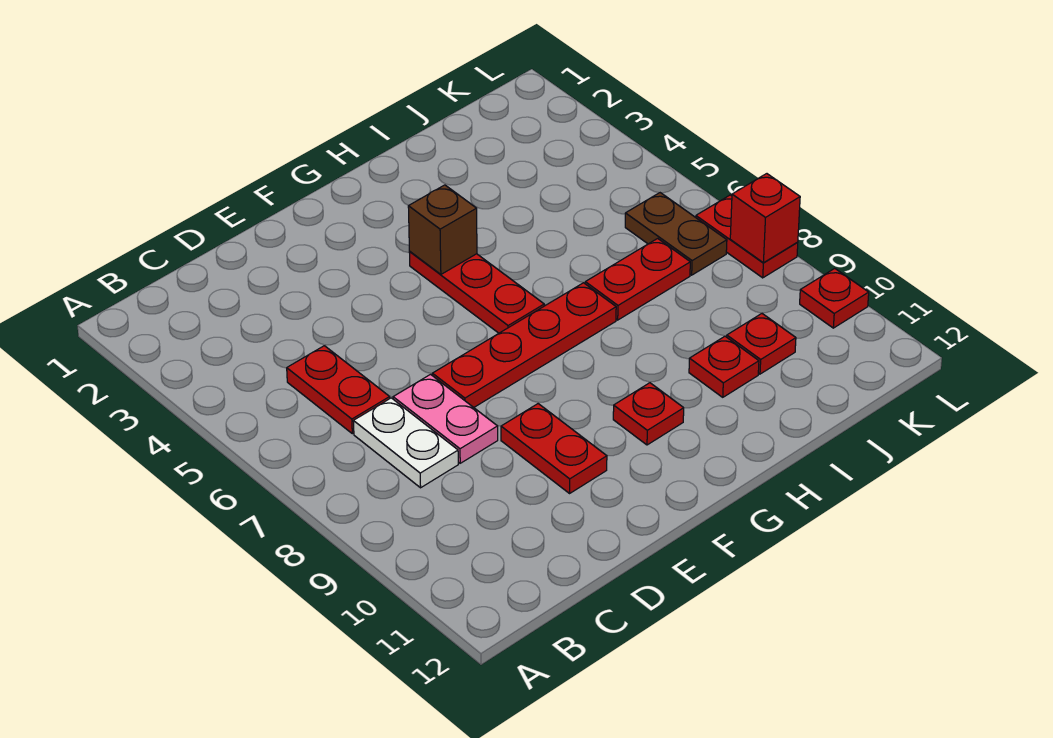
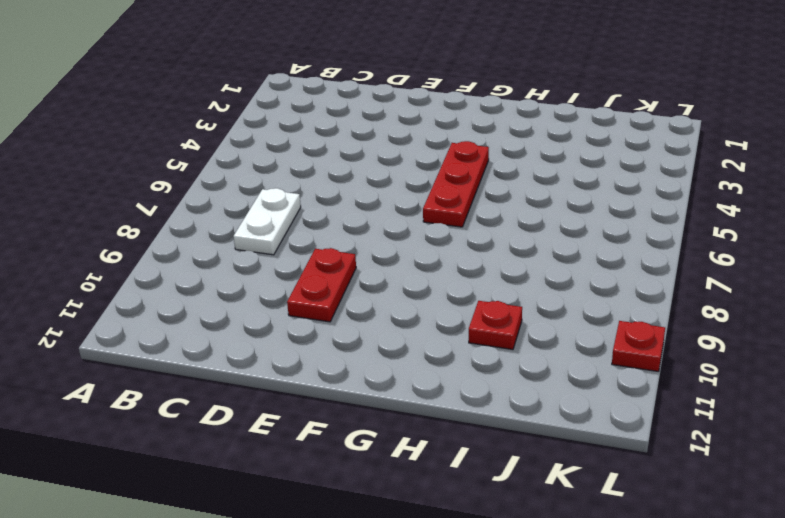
none -> red 1x2 plate [287,346,390,434]
none -> pink 1x2 plate [393,375,498,463]
none -> red 1x4 plate [432,283,616,407]

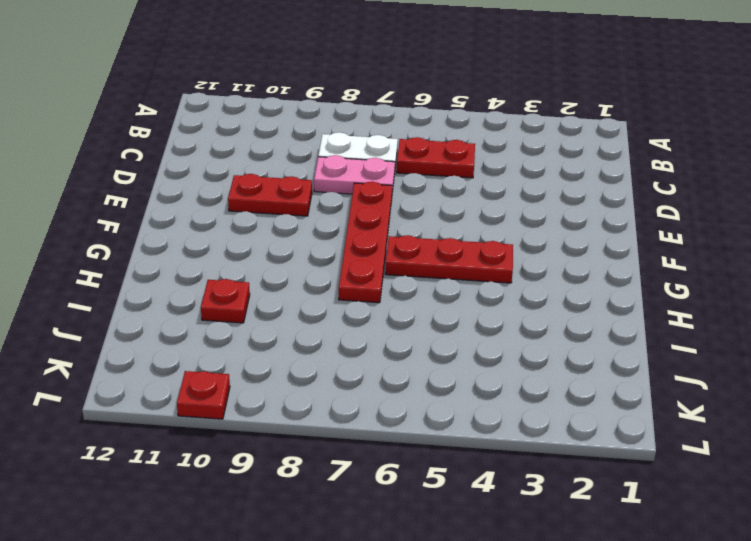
none -> red 1x1 plate [613,383,684,445]
none -> red 1x2 plate [585,238,690,320]
none -> red 1x1 plate [727,314,796,374]

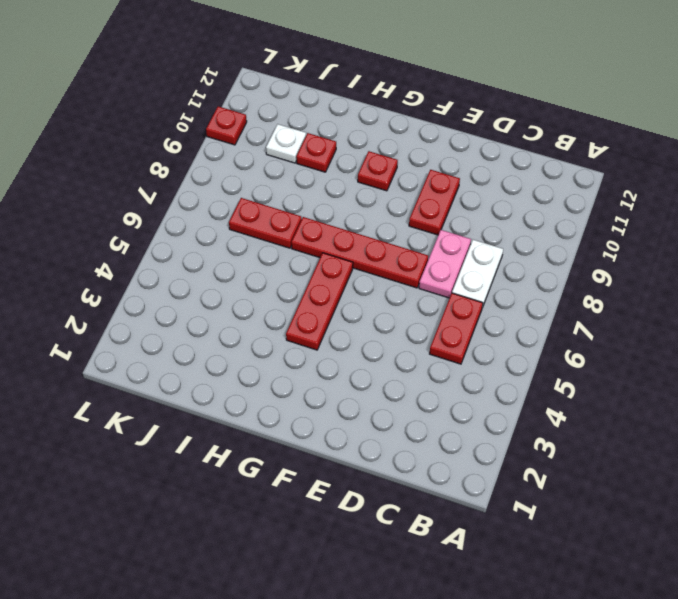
white 1x1 plate [266,124,306,163] -> red 1x1 plate [727,314,796,374]
none -> brown 1x2 plate [625,193,727,275]
none -> red 1x2 plate [696,195,798,278]
none -> brown 1x1 brick [408,185,477,274]

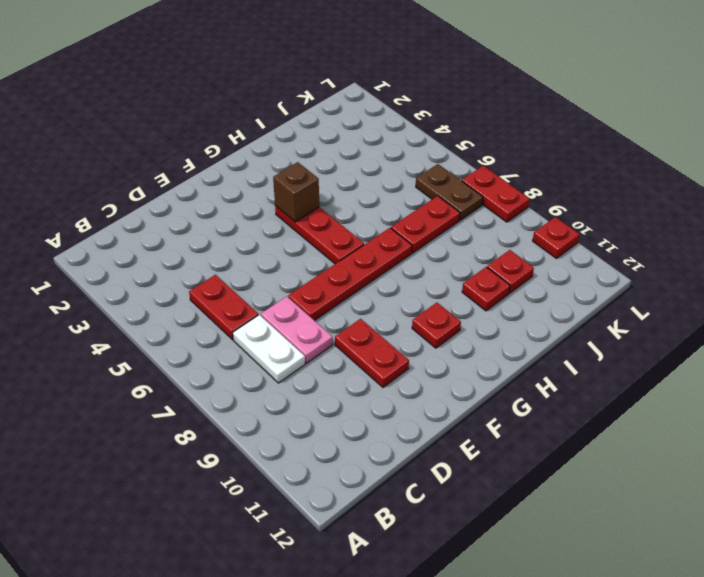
none -> red 1x1 brick [730,174,800,263]

